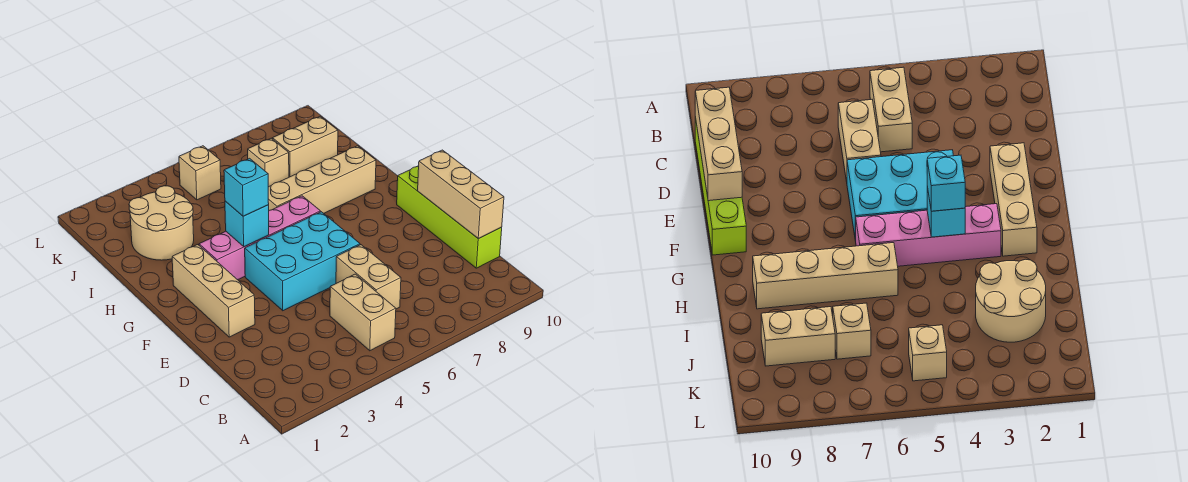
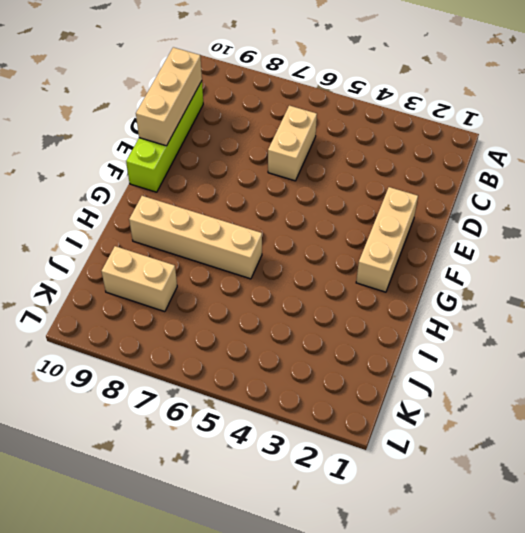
none -> tan 1x2 brick [330,274,396,351]
none -> cyan 2x3 brick [245,212,360,311]
none -> pink 1x4 brick [199,196,321,280]

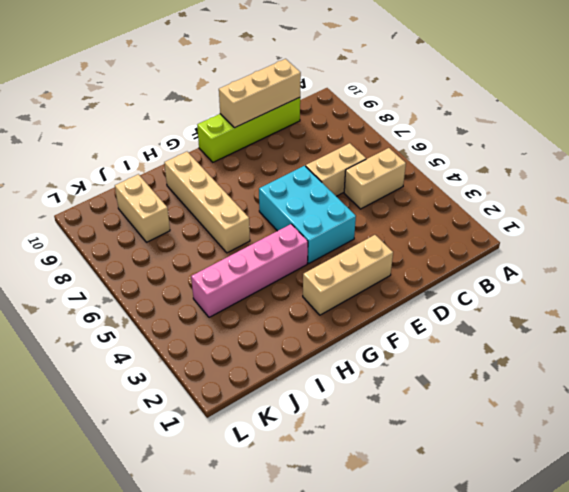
pink 1x4 brick [191,224,308,317] -> pink 1x4 brick turned to [199,196,321,280]
none -> tan 2x2 round brick [129,186,194,260]
none -> tan 1x1 brick [248,138,289,187]
none -> tan 1x1 brick [179,146,221,200]

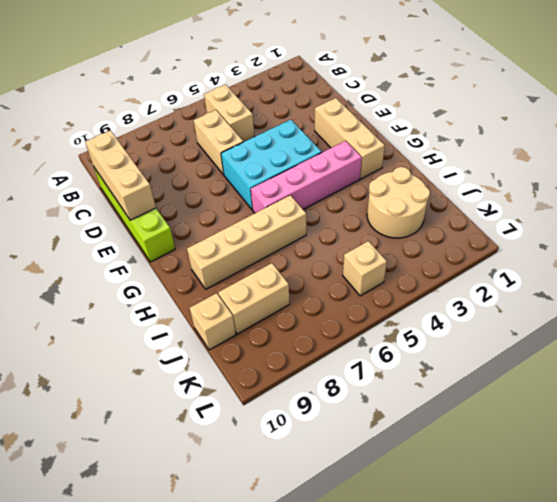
tan 1x1 brick [190,293,236,350] -> tan 1x1 brick moved to [248,138,289,187]
none -> cyan 1x1 brick [225,201,269,247]
none -> cyan 1x1 brick [224,158,269,216]

